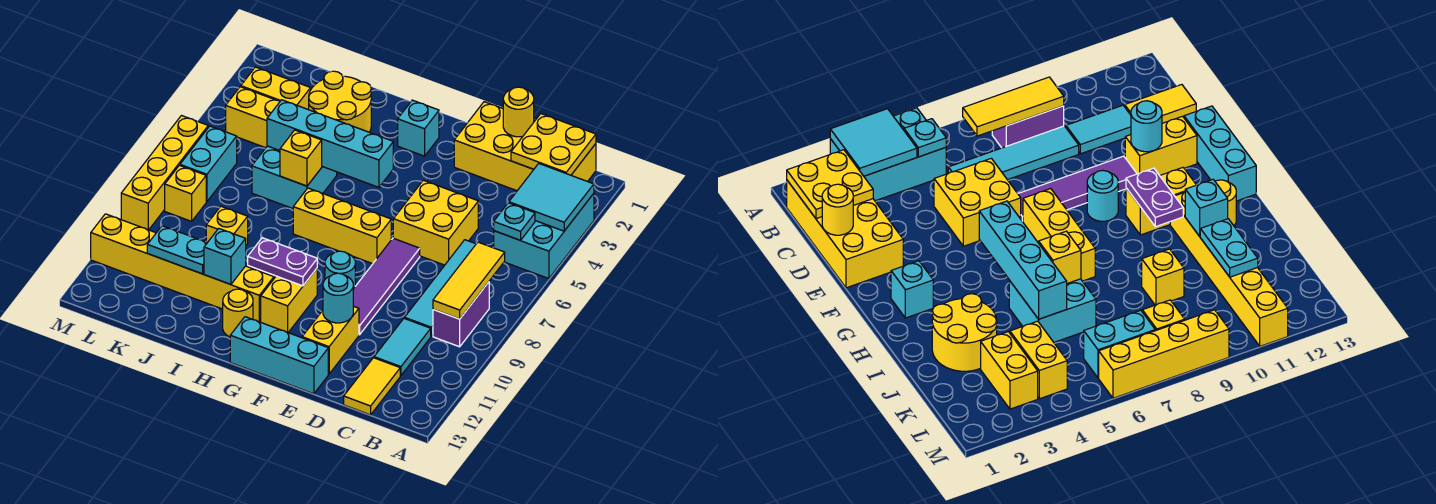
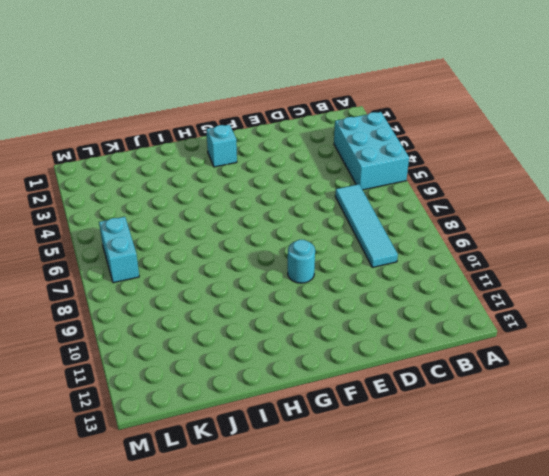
none -> yellow 2x4 brick [454,102,596,191]
none -> purple 1x2 brick [433,282,489,347]
none -> cyan 1x2 tile [374,318,431,375]
none -> yellow 1x2 tile [344,358,400,415]

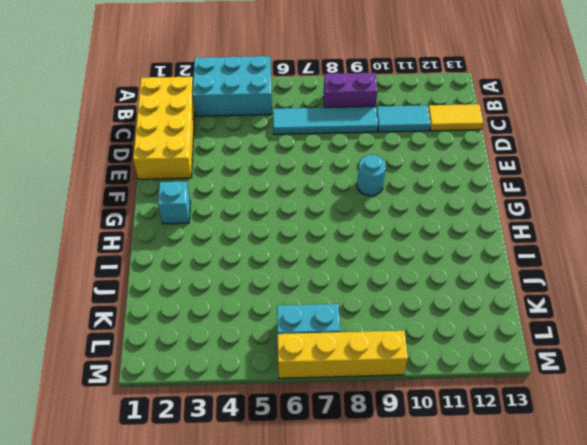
none -> yellow 2x2 brick [393,180,478,265]
none -> purple 1x4 tile [353,238,420,335]
none -> yellow 1x2 brick [302,306,359,374]
none -> cyan 1x3 brick [230,317,328,394]

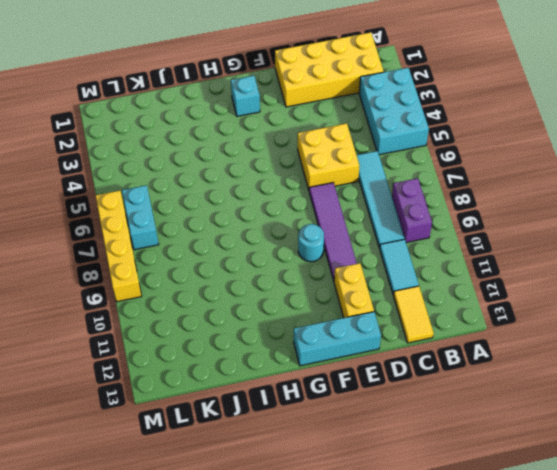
none -> yellow 1x3 brick [293,188,391,264]
none -> yellow 1x2 brick [261,269,317,332]
none -> yellow 1x6 brick [91,214,274,322]
none -> yellow 1x1 round brick [223,289,253,337]

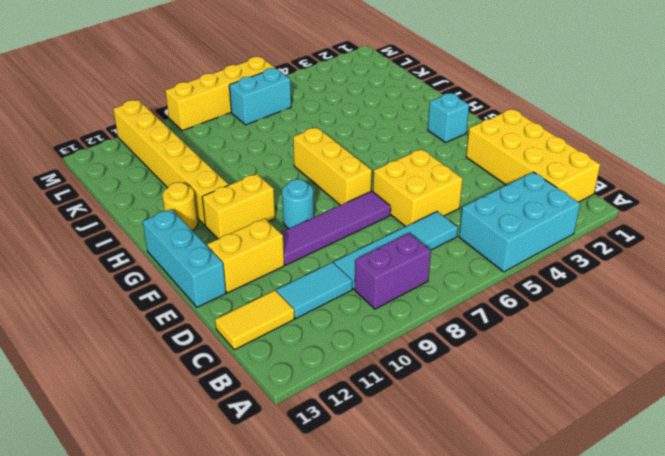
none -> yellow 2x2 round brick [309,71,371,132]
none -> cyan 2x2 brick [252,146,337,208]
none -> yellow 1x1 brick [206,206,248,245]
none -> yellow 1x2 brick [241,67,311,110]

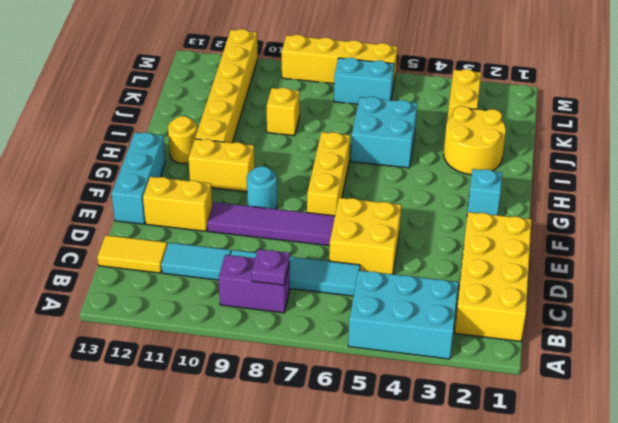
purple 1x1 plate [252,249,290,285] -> yellow 1x3 tile [433,242,505,319]
none -> yellow 1x2 brick [226,87,280,148]
none -> yellow 1x1 brick [165,165,206,221]
none -> cyan 2x2 tile [509,164,594,231]
none -> yellow 2x2 plate [511,114,596,175]

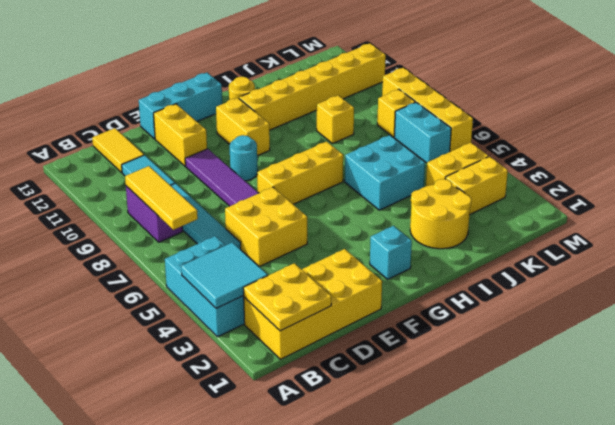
none -> cyan 1x1 plate [494,203,535,240]
none -> yellow 1x1 round brick [503,87,534,137]
none -> cyan 1x1 round brick [323,273,353,323]
none -> cyan 1x4 brick [267,100,393,187]

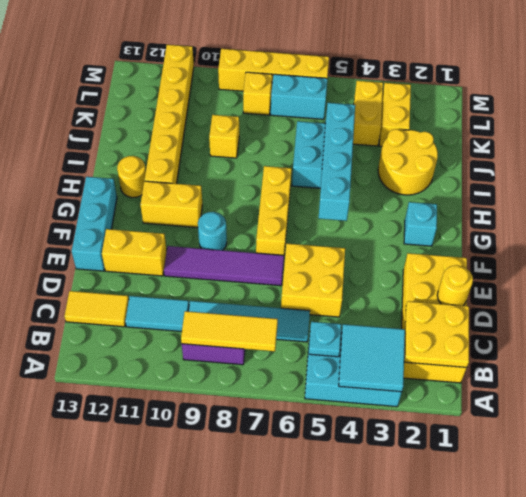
none -> cyan 1x1 round brick [323,273,353,323]
none -> purple 1x2 plate [248,238,317,286]
none -> yellow 1x1 brick [280,130,322,186]
none -> cyan 1x1 brick [204,229,246,284]

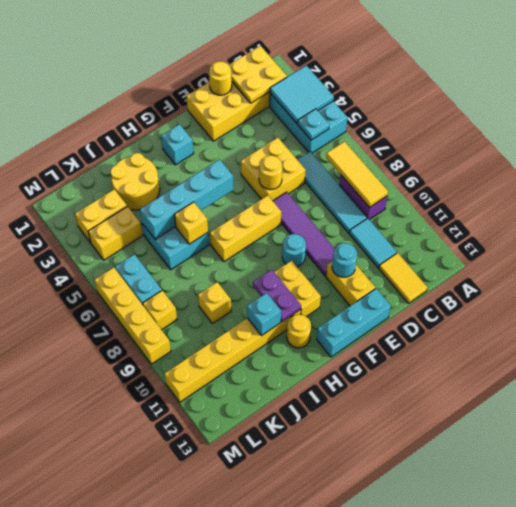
yellow 1x1 round brick [259,155,282,190] -> none
purple 1x2 plate [253,270,301,322] -> purple 1x2 plate turned to [248,238,317,286]
none -> cyan 1x2 plate [147,226,207,274]

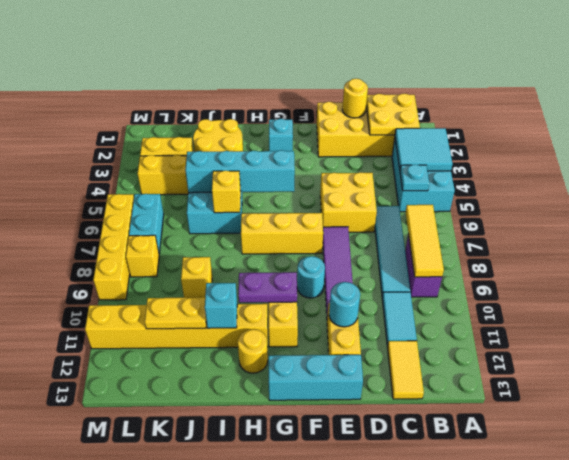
yellow 1x2 plate [145,297,206,329] -> cyan 1x2 plate [147,226,207,274]

